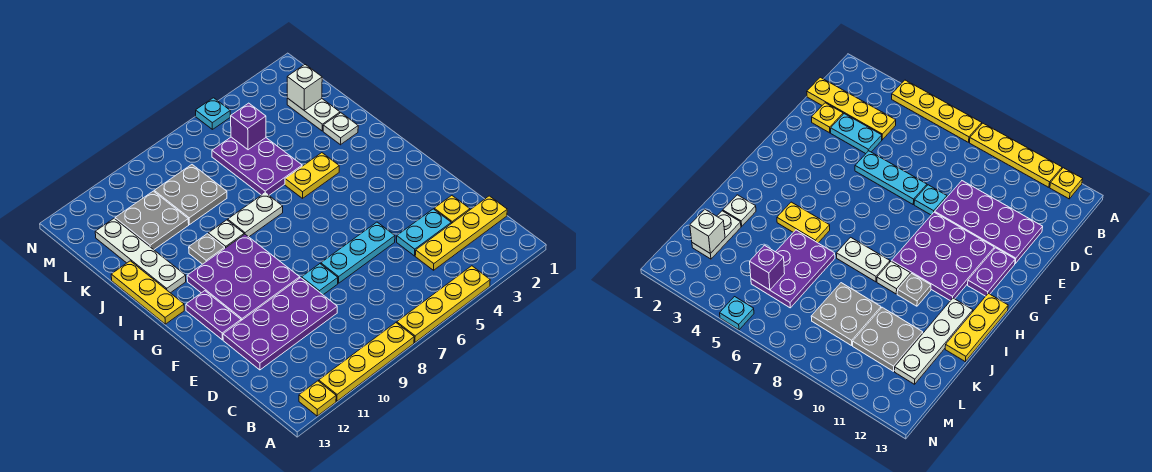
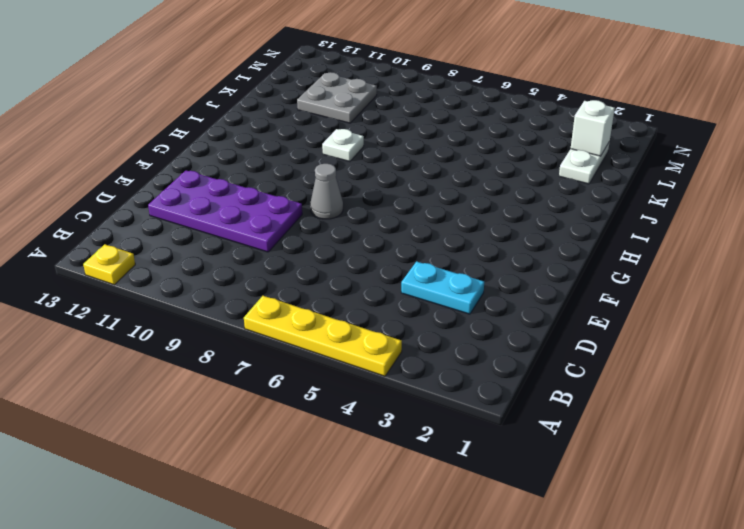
grey 1x1 cone [310,164,343,219] -> none
none -> yellow 1x4 plate [319,323,414,401]
none -> yellow 1x4 plate [415,196,507,270]
none -> yellow 1x1 plate [434,196,470,223]

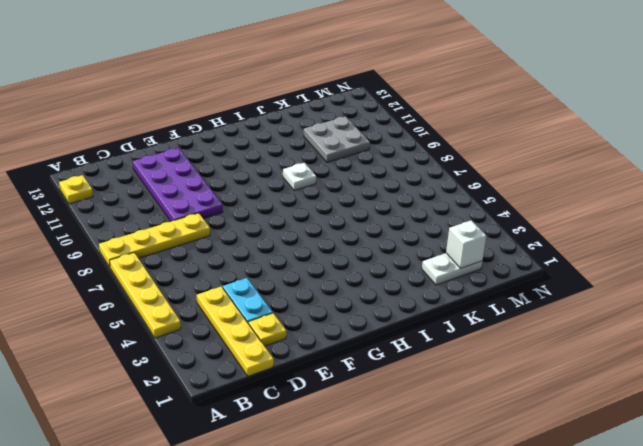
yellow 1x4 plate [99,213,210,267] -> yellow 1x4 plate turned to [319,323,414,401]
none -> cyan 1x3 plate [321,222,395,283]
none -> cyan 1x1 plate [302,264,338,295]
none -> purple 3x3 plate [187,234,300,320]

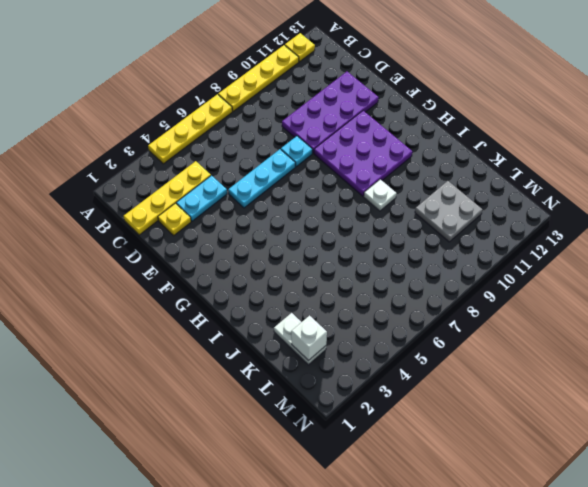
none -> purple 1x2 plate [186,291,241,340]
none -> yellow 1x3 plate [111,261,184,324]
none -> yellow 1x2 plate [285,153,339,198]

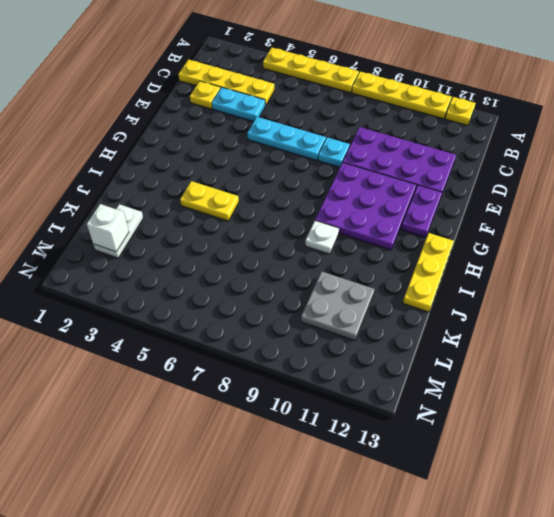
none -> white 1x2 plate [228,193,283,237]
none -> grey 1x1 plate [189,234,225,264]
none -> white 1x4 plate [95,218,186,293]

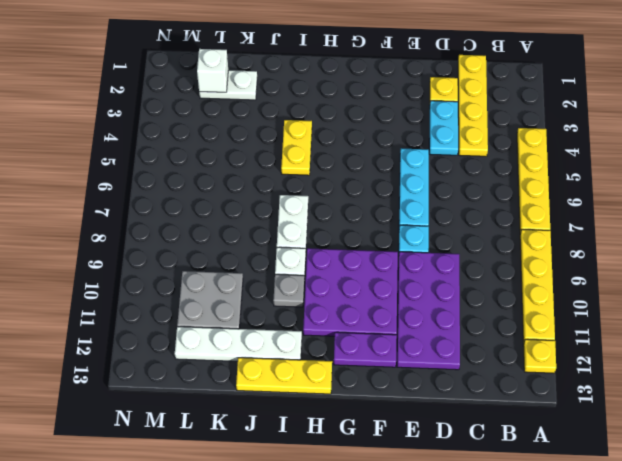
none -> white 1x1 plate [323,113,358,145]
none -> purple 2x3 plate [212,137,302,195]
none -> grey 2x2 plate [154,165,227,225]

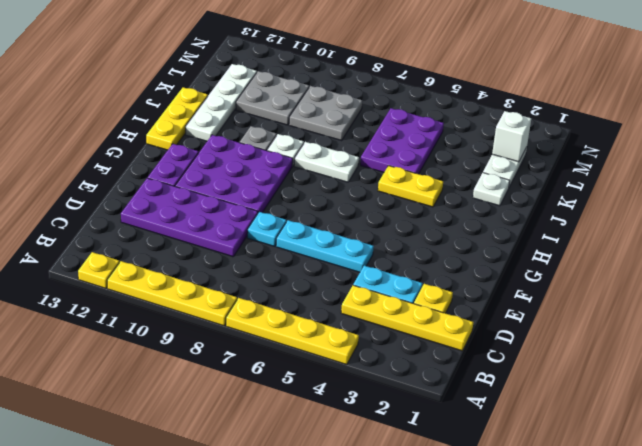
none -> cyan 1x1 plate [196,98,230,129]
none -> purple 1x1 brick [231,103,266,150]

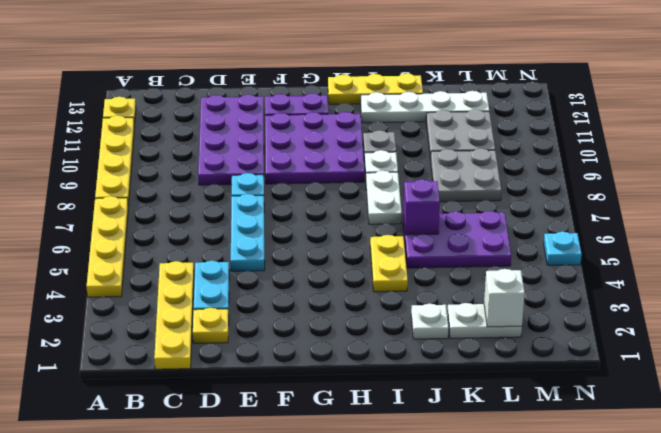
purple 1x1 brick [403,179,440,235] -> purple 1x1 brick moved to [231,103,266,150]

